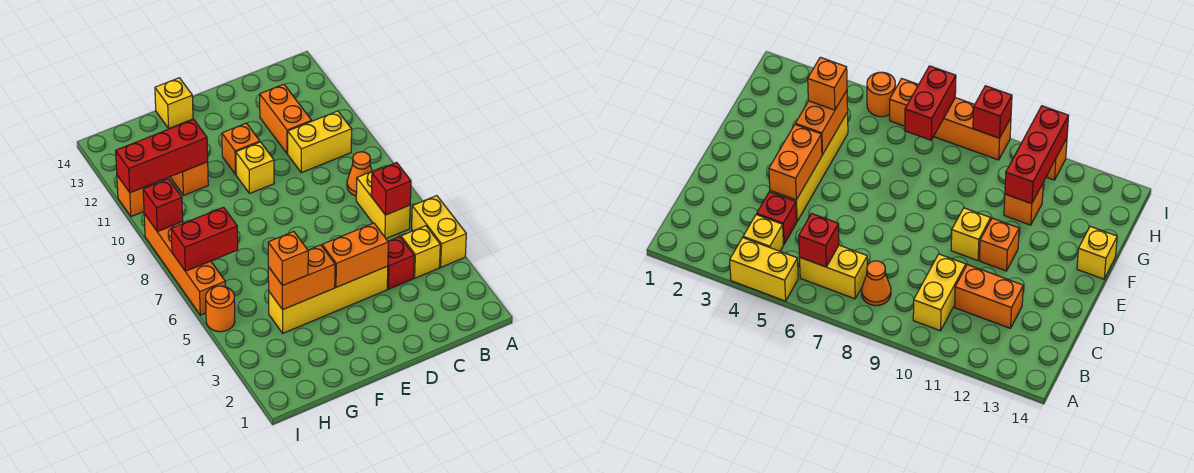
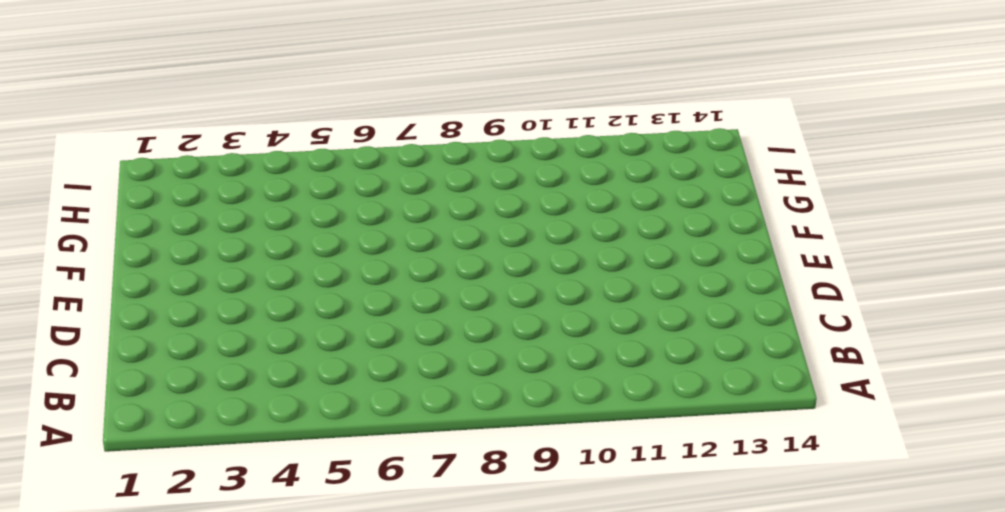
none -> yellow 1x2 brick [412,196,466,267]
none -> yellow 1x1 brick [401,226,440,278]
none -> yellow 1x2 brick [356,168,410,238]

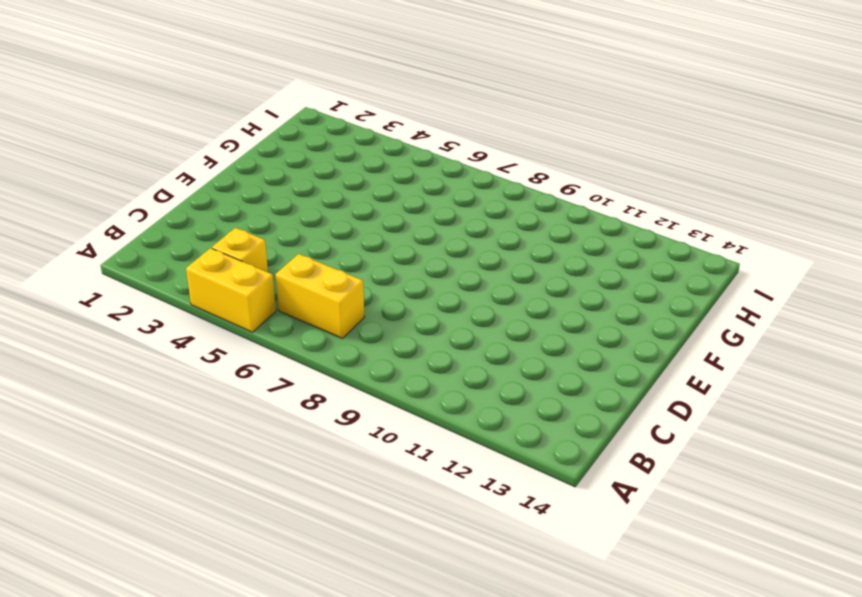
none -> orange 1x1 cone [347,152,372,196]
none -> yellow 1x2 brick [288,111,352,173]
none -> red 1x1 brick [387,237,414,289]

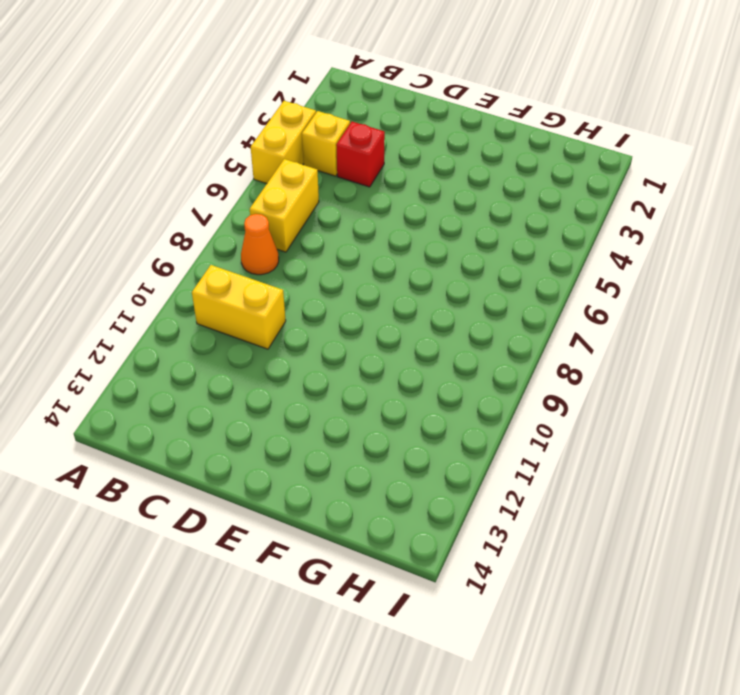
none -> orange 1x2 brick [260,84,312,154]
none -> yellow 1x4 brick [269,266,388,333]
none -> yellow 1x1 brick [236,142,274,194]

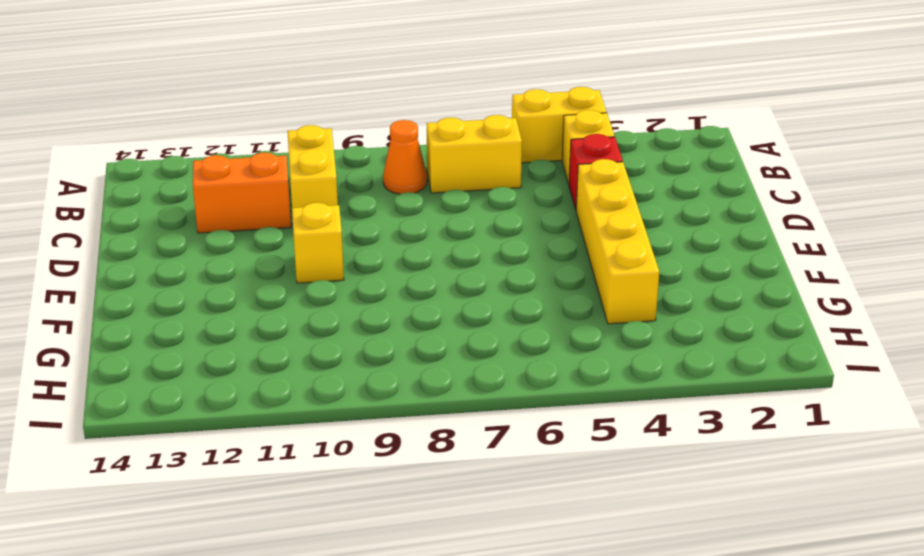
none -> orange 1x1 brick [222,123,260,174]
none -> yellow 1x1 brick [155,78,193,128]
none -> orange 1x1 brick [170,162,208,196]

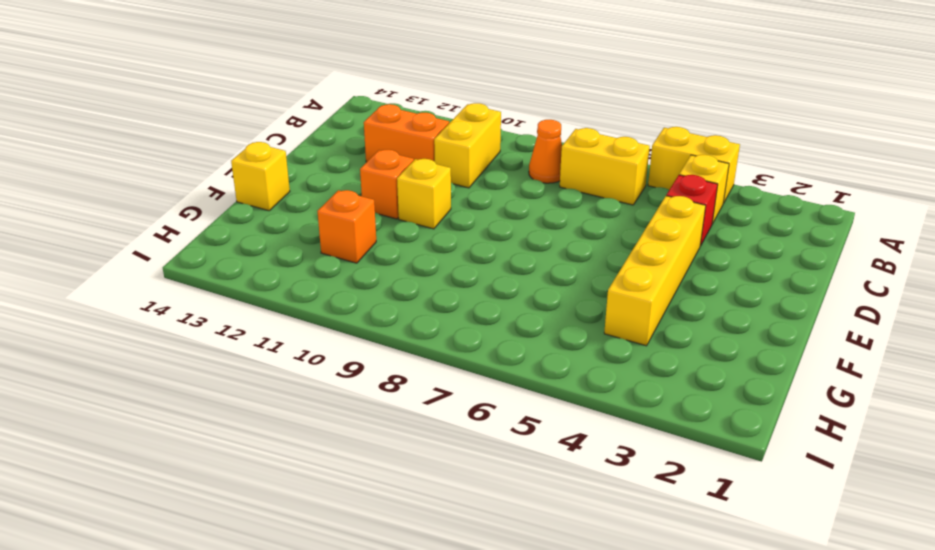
none -> orange 1x1 round brick [206,286,235,332]
none -> orange 1x4 brick [144,214,225,315]
none -> orange 1x1 brick [117,176,155,217]

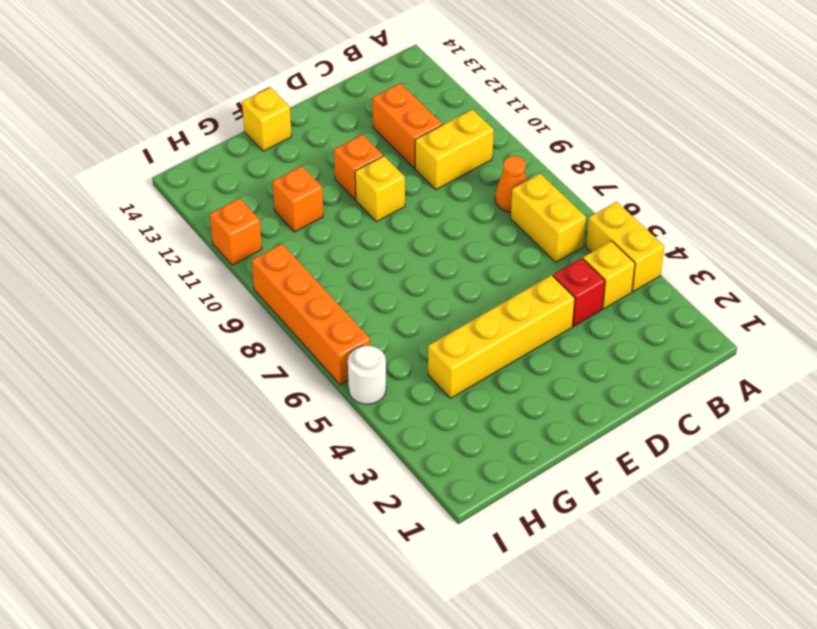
white 1x1 round brick [348,346,386,404] -> orange 1x1 round brick [206,286,235,332]
none -> red 1x1 brick [371,162,411,215]
none -> orange 1x2 brick [322,223,388,287]
none -> orange 1x2 brick [268,245,335,310]

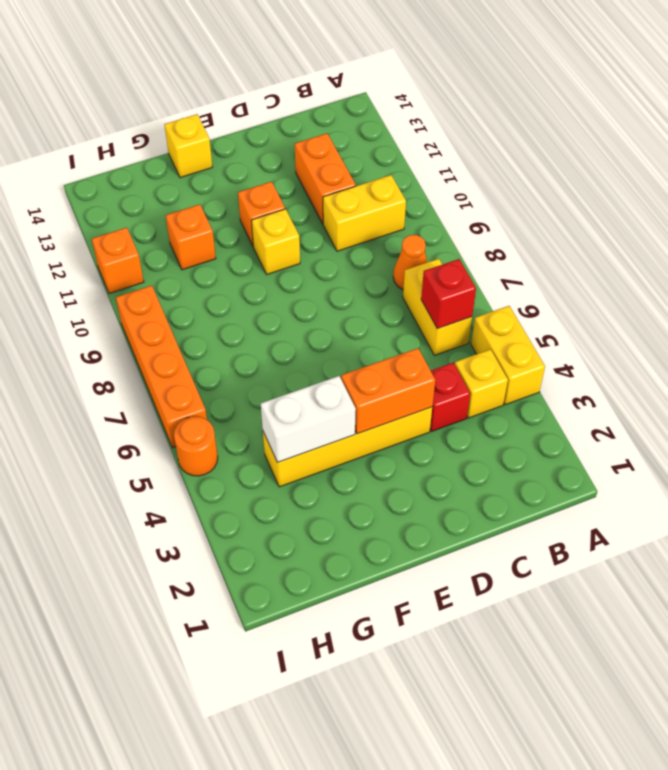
white 1x2 brick [261,376,356,462] -> orange 1x2 brick [268,245,335,310]
none -> red 1x3 brick [116,119,208,193]
none -> red 1x2 brick [171,207,238,271]
none -> red 1x1 brick [143,179,183,232]

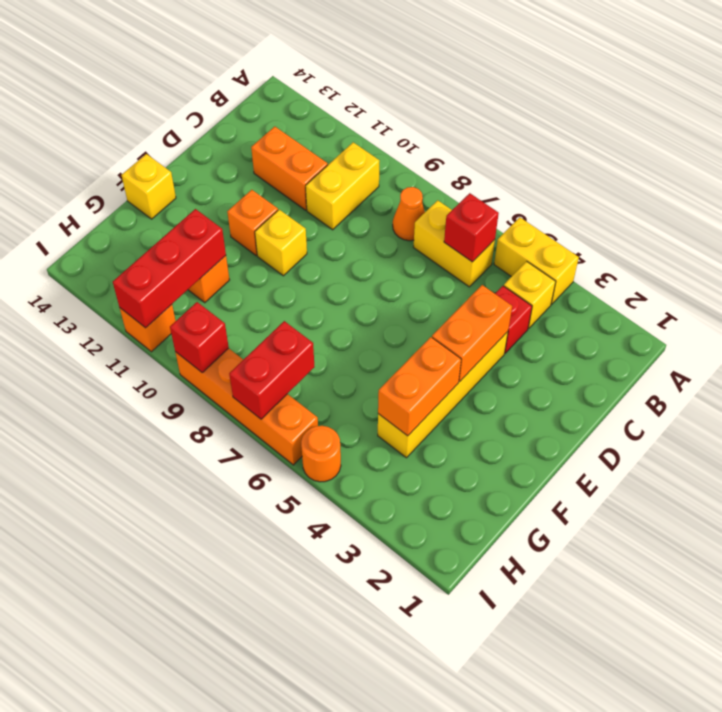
none -> orange 1x1 brick [268,232,308,285]

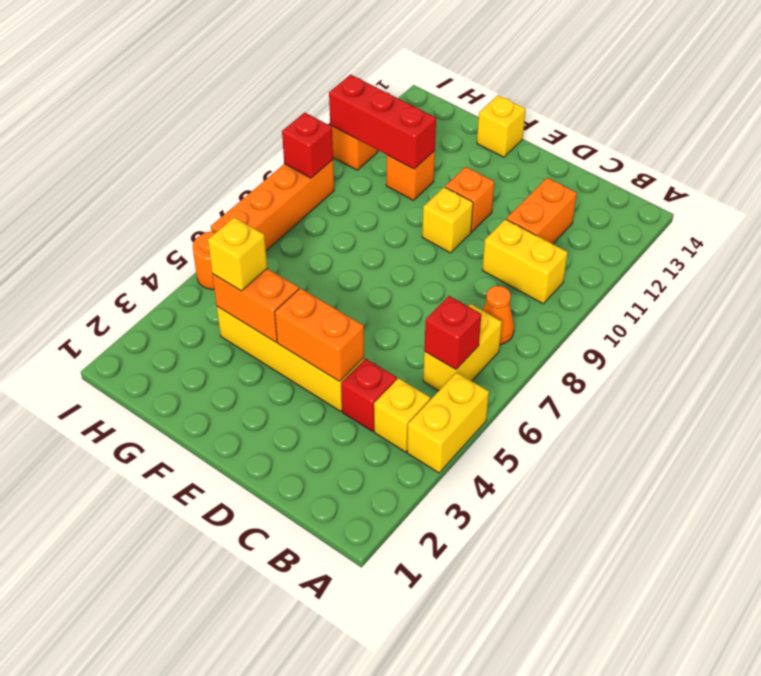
yellow 1x1 brick [208,217,267,291] -> orange 1x1 brick [268,232,308,285]
none -> red 1x2 brick [171,207,238,271]

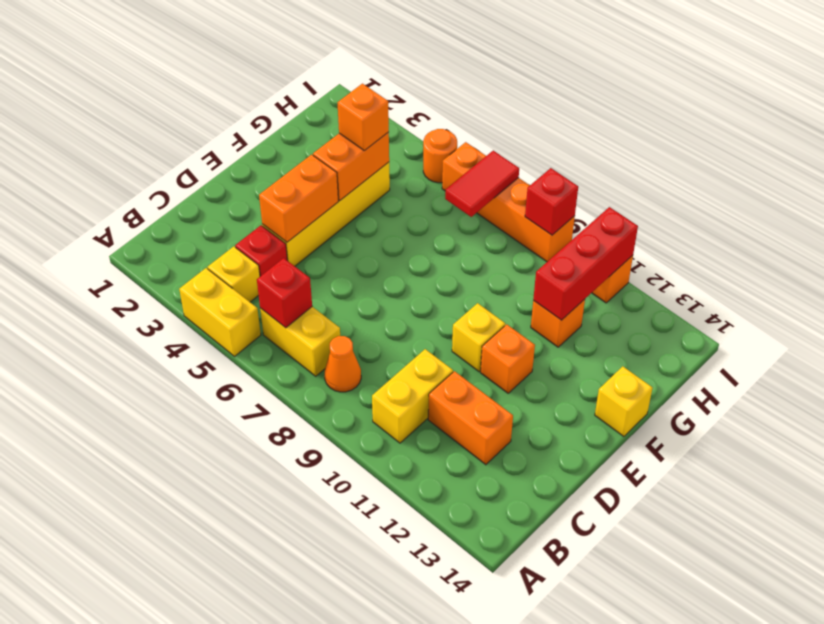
red 1x2 tile [445,151,519,217] -> red 1x2 brick [171,207,238,271]

